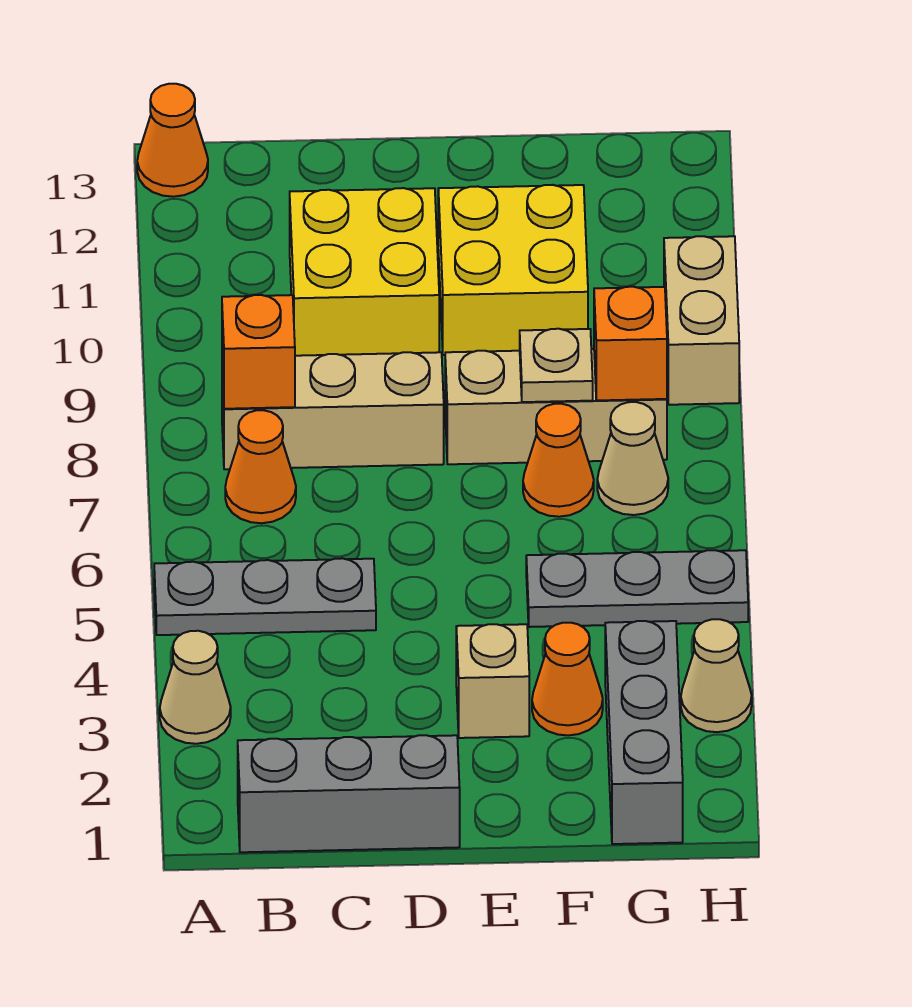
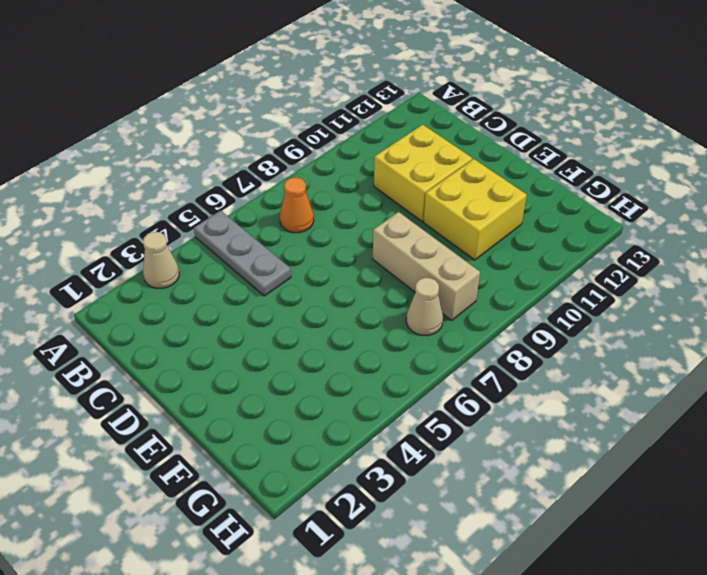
none -> orange 1x1 cone [137,84,208,197]
none -> grey 1x3 brick [238,735,460,852]
none -> tan 1x3 brick [222,352,444,469]

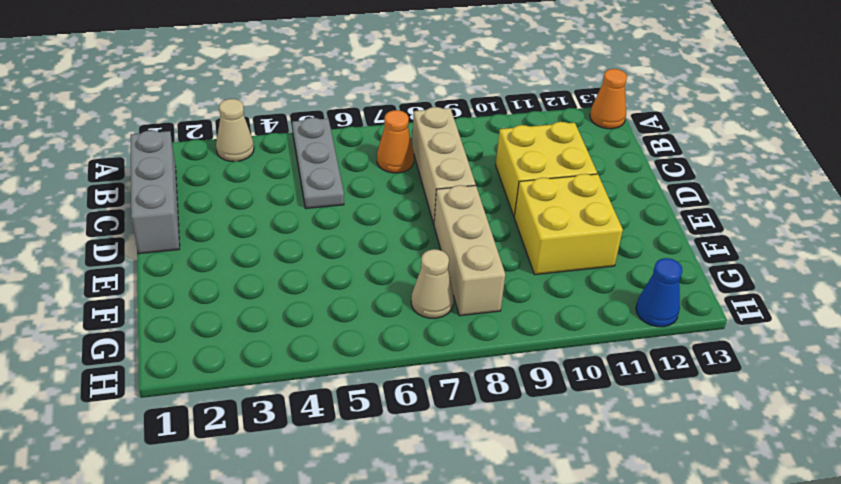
blue 1x1 cone [636,258,682,327] -> none
none -> tan 1x1 brick [456,624,529,738]
none -> orange 1x1 cone [532,623,603,735]
none -> grey 1x3 plate [526,550,748,627]

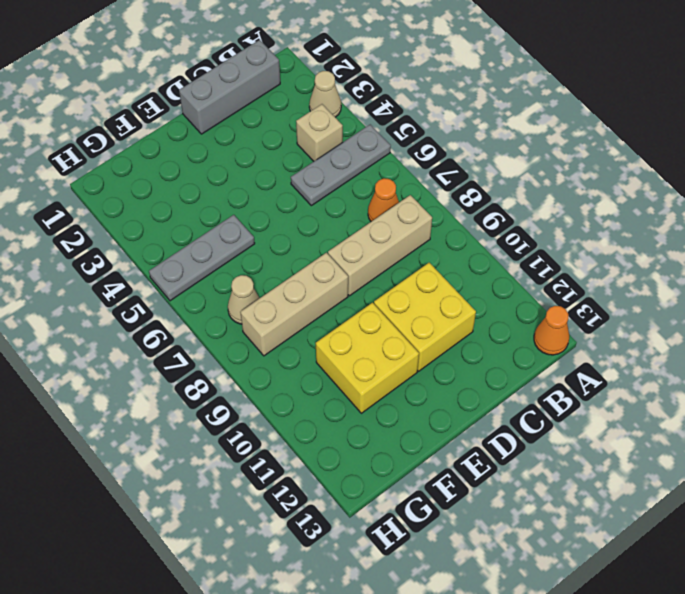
tan 1x1 brick [296,104,343,161] -> tan 1x1 brick moved to [456,624,529,738]
none -> orange 1x1 cone [532,623,603,735]
none -> orange 1x1 cone [523,404,594,517]
none -> grey 1x3 brick [605,621,683,844]

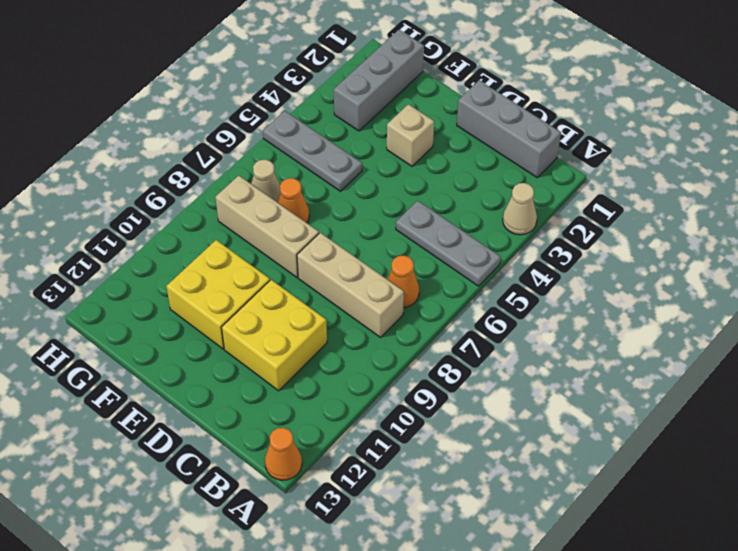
none -> orange 1x1 cone [532,623,603,735]
none -> tan 1x1 cone [681,619,752,732]
none -> tan 1x2 brick [664,236,739,405]

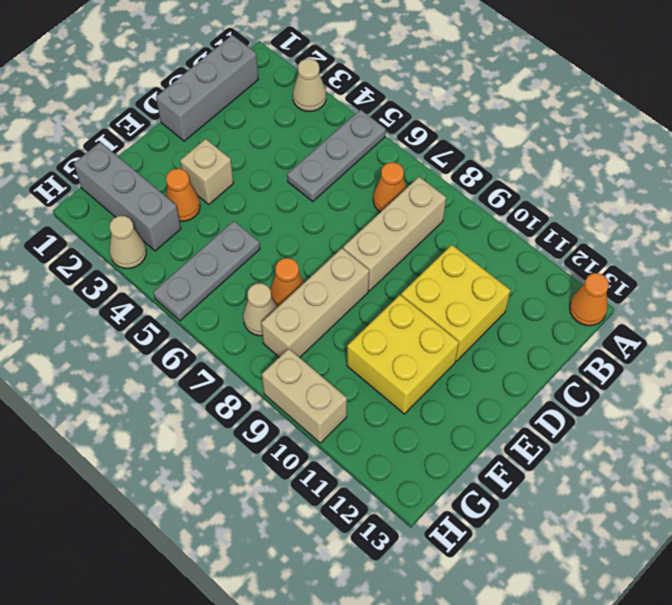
none -> orange 1x1 brick [222,295,295,409]
none -> tan 1x1 plate [520,329,593,402]
none -> orange 1x1 brick [594,287,667,400]

